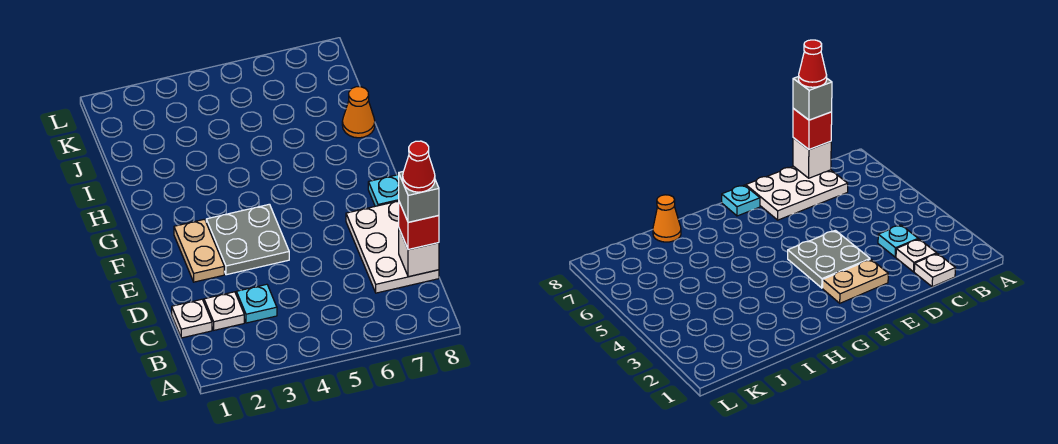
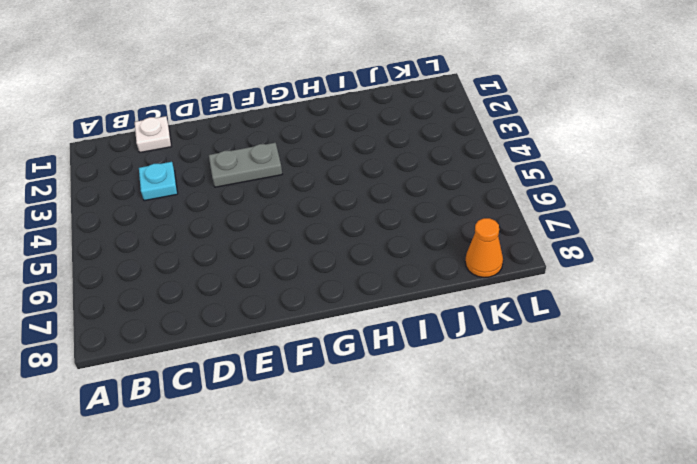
grey 1x2 plate [209,143,282,187] -> grey 2x2 plate [206,204,289,275]
orange 1x1 cone [465,218,503,278] -> orange 1x1 cone moved to [342,87,375,138]
none -> white 1x1 plate [204,292,244,330]
none -> white 2x3 plate [346,201,439,293]
none -> tan 1x2 plate [174,219,224,282]

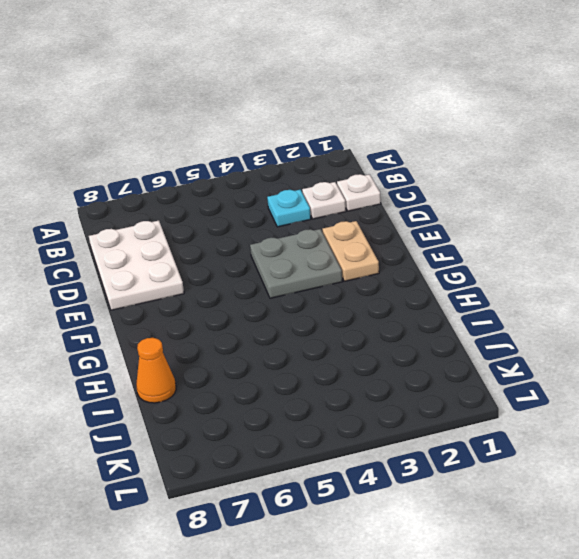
none -> cyan 1x1 plate [368,175,399,206]
none -> white 1x1 brick [399,229,439,277]
none -> red 1x1 brick [399,202,439,250]

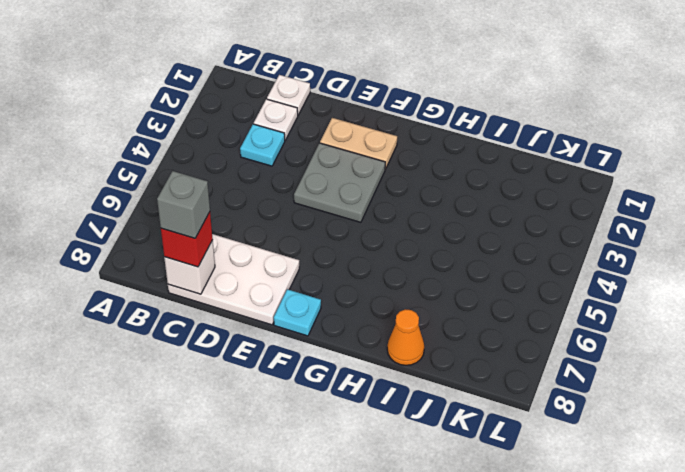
none -> red 1x1 cone [403,141,435,192]

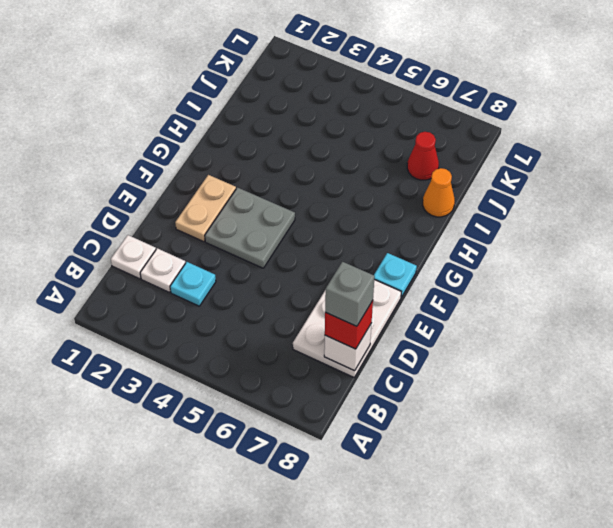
red 1x1 cone [407,132,439,180] -> red 1x1 cone moved to [403,141,435,192]

